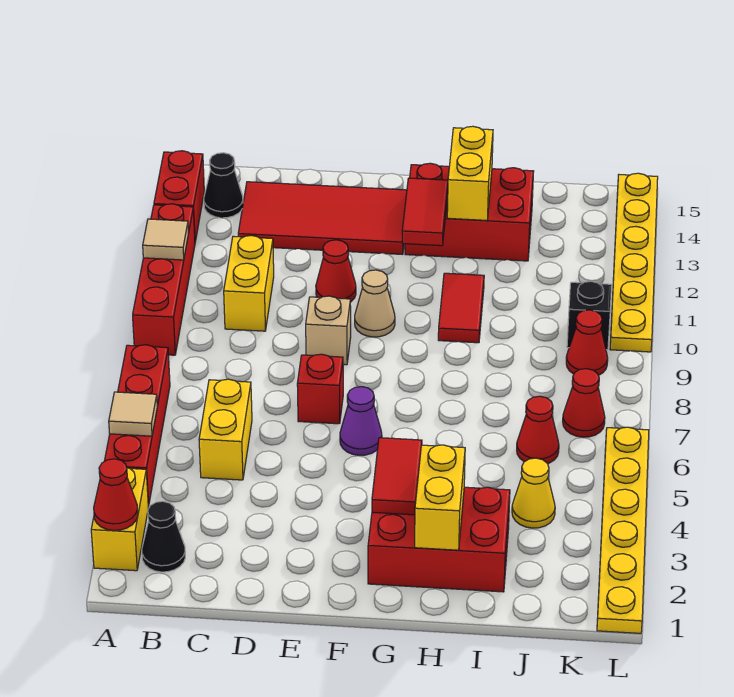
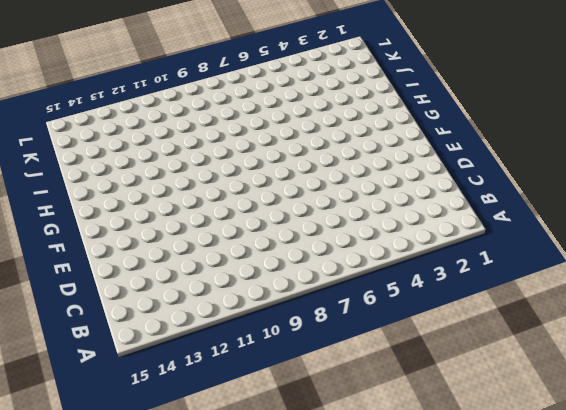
none -> yellow 1x2 brick [91,468,148,571]
none -> red 1x4 brick [105,345,170,506]
none -> red 1x4 brick [133,204,195,355]
none -> red 1x2 brick [154,151,204,242]

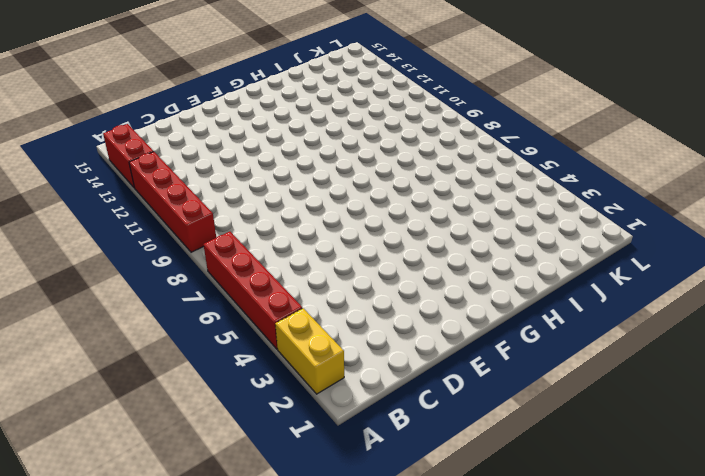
none -> black 1x1 cone [142,501,185,572]
none -> black 1x1 cone [204,153,243,218]
none -> yellow 1x2 brick [199,379,252,480]
none -> yellow 1x2 brick [224,236,274,331]

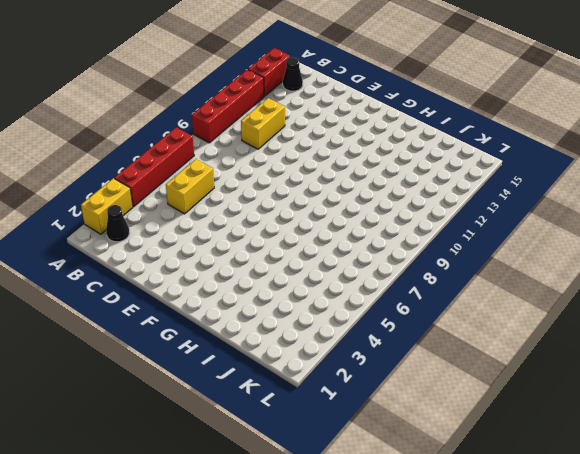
none -> red 2x4 tile [238,182,407,254]
none -> red 1x1 brick [297,354,343,424]
none -> tan 1x1 brick [306,296,351,365]
none -> red 1x1 cone [316,240,356,302]

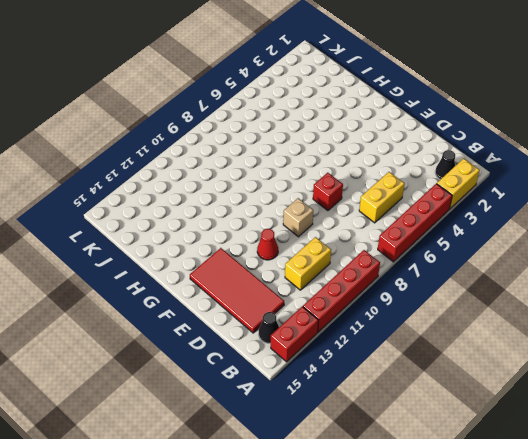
none -> purple 1x1 cone [340,387,382,455]
none -> tan 1x1 cone [355,270,395,337]
none -> red 2x3 brick [368,487,510,592]
none -> red 2x3 brick [405,163,534,261]

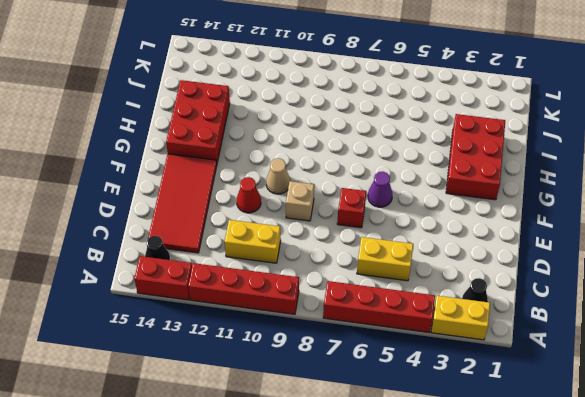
none -> red 1x2 tile [438,273,484,343]
none -> yellow 1x1 cone [512,458,555,528]
none -> red 1x1 cone [517,396,559,463]
none -> red 1x1 cone [563,369,605,437]

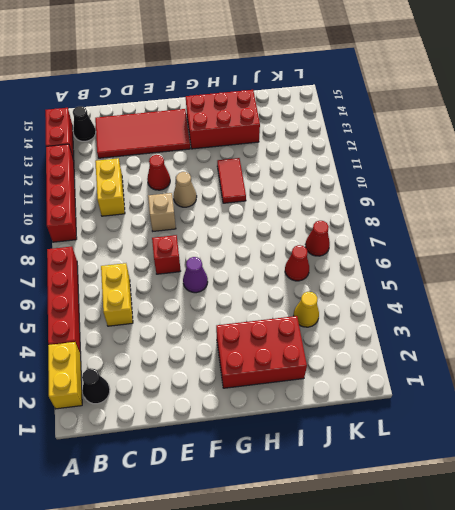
none -> red 1x1 cone [566,310,608,375]
none -> black 1x1 brick [567,281,612,350]
none -> yellow 1x6 plate [597,427,649,633]
none -> yellow 1x6 plate [610,173,658,352]

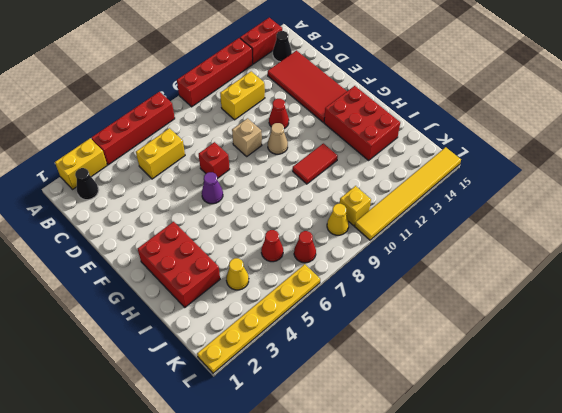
yellow 1x1 cone [327,204,349,235] -> red 1x1 cone [566,310,608,375]
yellow 1x1 brick [340,186,371,226] -> black 1x1 brick [567,281,612,350]
yellow 1x6 tile [355,147,461,240] -> yellow 1x6 plate [610,173,658,352]
none -> red 1x1 cone [94,459,138,530]
none -> tan 1x1 tile [109,392,157,436]
none -> tan 1x1 tile [143,219,188,260]
none -> red 1x2 tile [372,438,422,515]

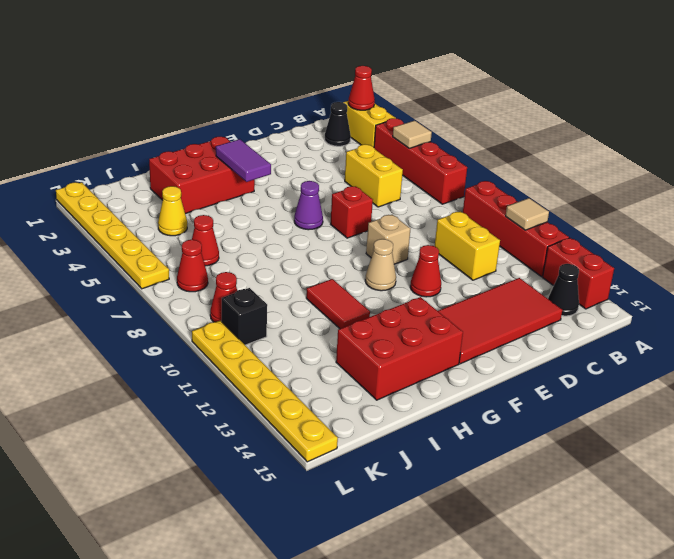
purple 1x2 tile [216,139,271,182] -> red 1x2 tile [372,438,422,515]
none -> red 1x2 tile [402,178,448,246]
none -> yellow 1x2 brick [415,445,465,550]
none -> yellow 1x2 brick [447,126,493,220]

